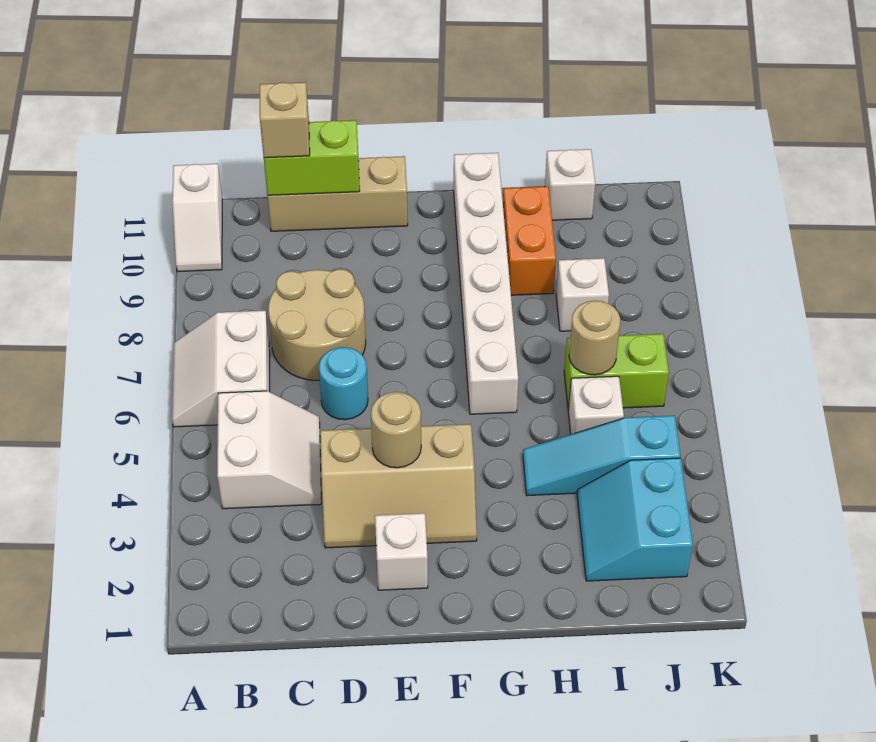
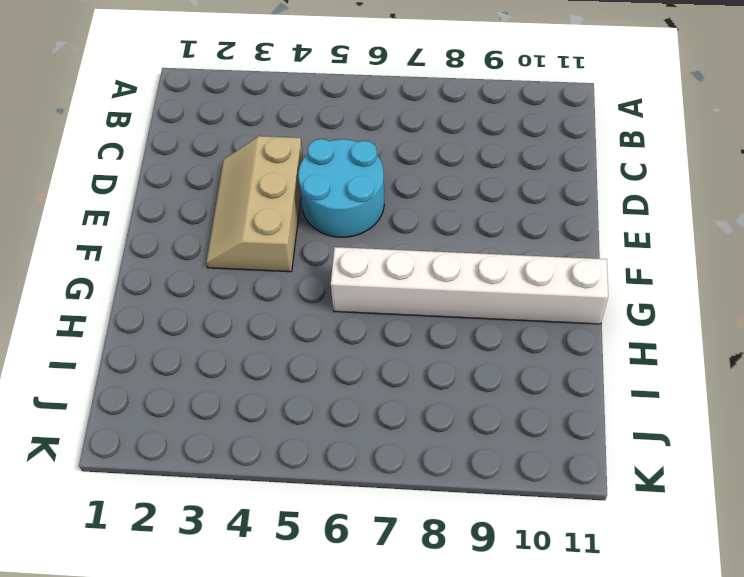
cyan 2x2 round brick [298,139,384,237] -> cyan 1x1 round brick [319,347,368,420]
none -> white 2x2 slope [172,311,270,427]
none -> white 1x2 slope [172,164,222,272]
none -> white 2x2 slope [217,391,321,509]

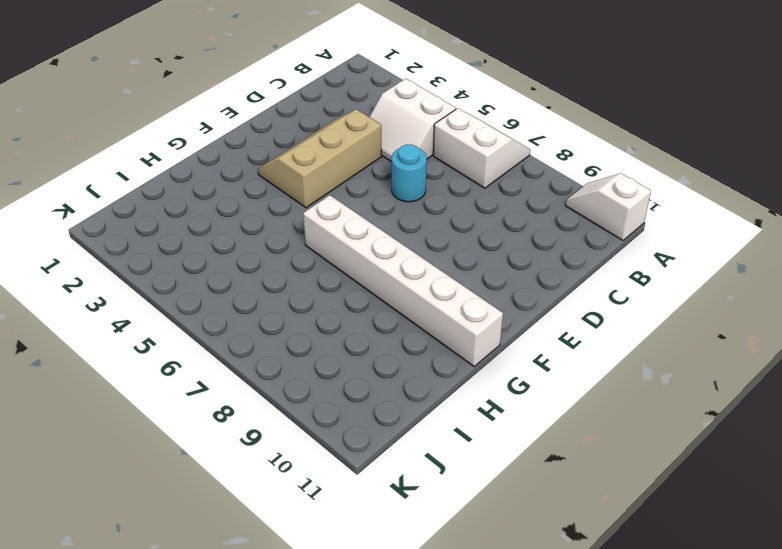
none -> tan 2x2 round brick [268,269,366,380]
none -> tan 1x3 brick [267,156,408,231]
none -> white 1x1 brick [375,513,428,590]

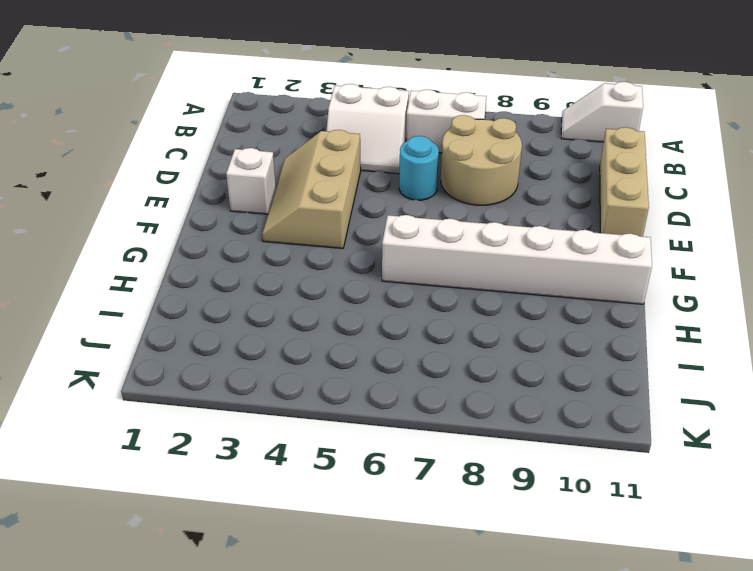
none -> cyan 1x3 slope [523,416,680,496]
none -> orange 1x2 brick [503,186,556,295]
none -> cyan 2x2 slope [577,458,693,581]

